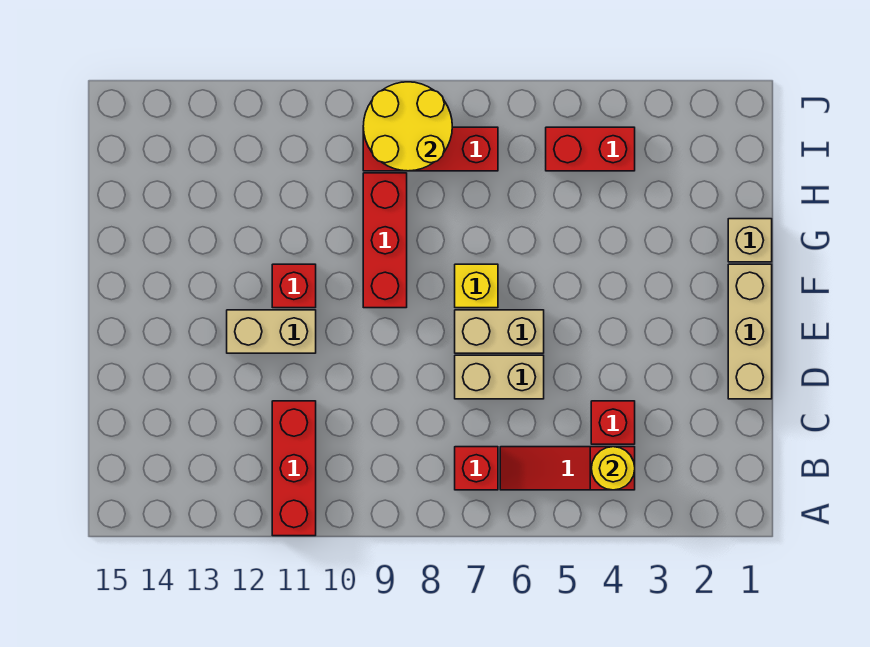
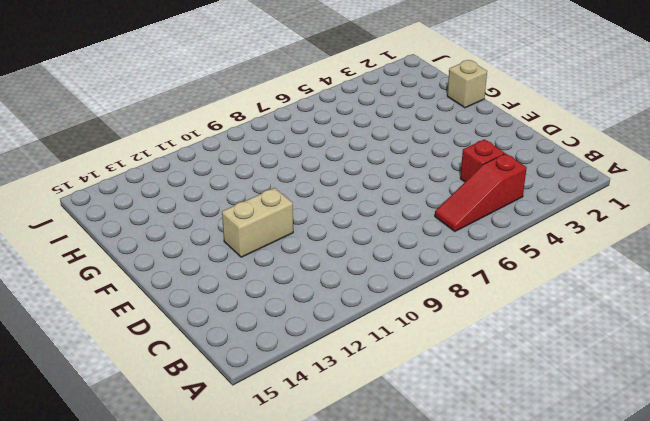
none -> red 1x3 brick [272,401,316,536]
none -> red 1x1 brick [455,447,498,490]
none -> tan 1x3 brick [728,264,772,399]

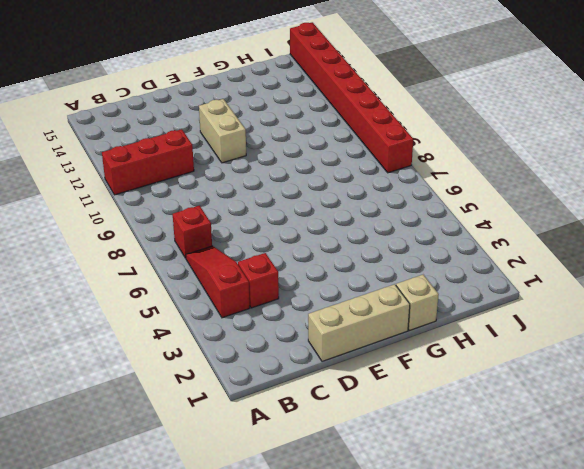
red 1x8 brick [290,22,413,173] -> none
none -> tan 1x2 brick [455,355,544,399]
none -> tan 1x2 brick [455,310,544,353]
none -> yellow 1x1 brick [455,264,498,308]

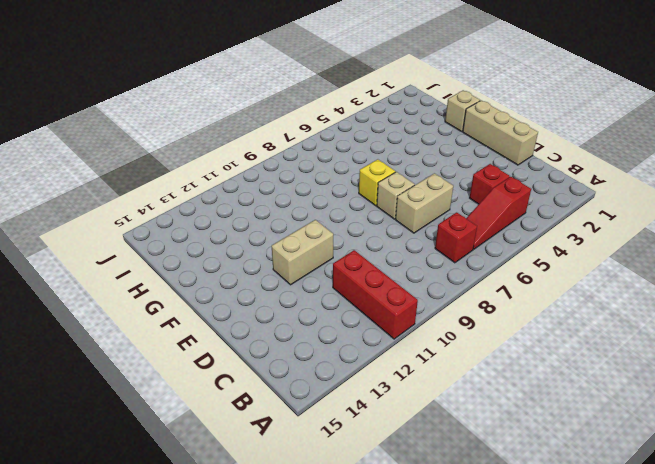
tan 1x1 brick [377,172,415,219] -> tan 1x2 brick [455,310,544,353]
none -> red 1x3 brick [363,173,407,308]
none -> red 1x1 brick [272,264,316,308]
none -> red 1x2 brick [546,127,635,171]

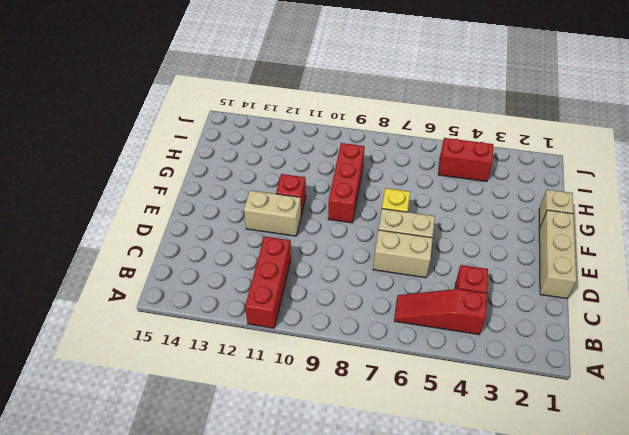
none -> red 1x1 brick [455,447,498,490]
none -> red 1x3 brick [363,127,498,171]
none -> yellow 1x1 round brick [591,447,635,490]

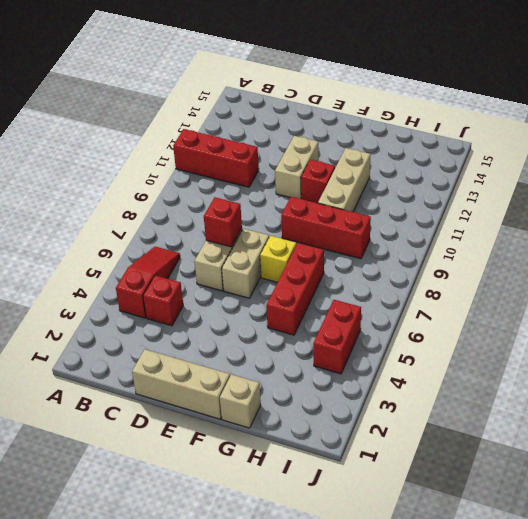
red 1x1 brick [204,197,242,247] -> red 1x1 brick moved to [455,447,498,490]
red 1x3 brick [266,243,324,335] -> red 1x3 brick moved to [363,127,498,171]
tan 1x3 brick [318,148,370,212] -> none
none -> yellow 1x1 round brick [591,447,635,490]
none -> yellow 2x2 round brick [363,82,452,171]

